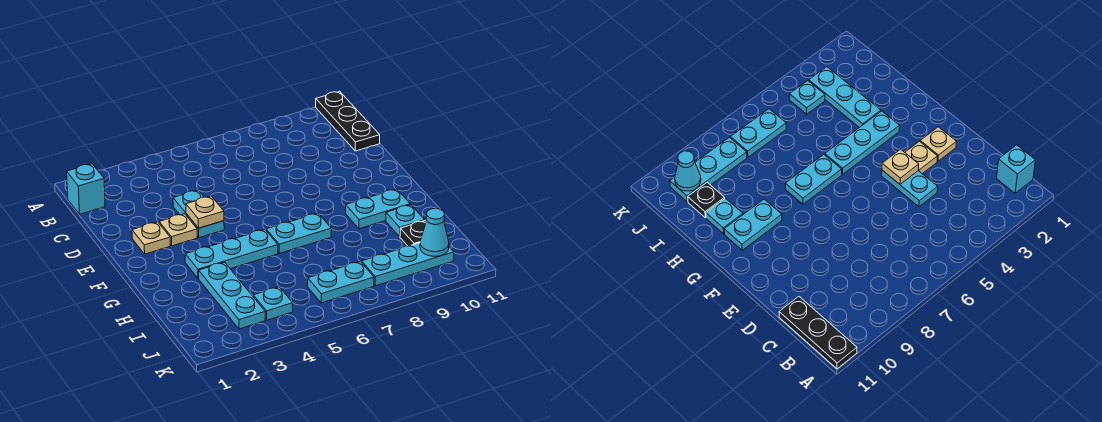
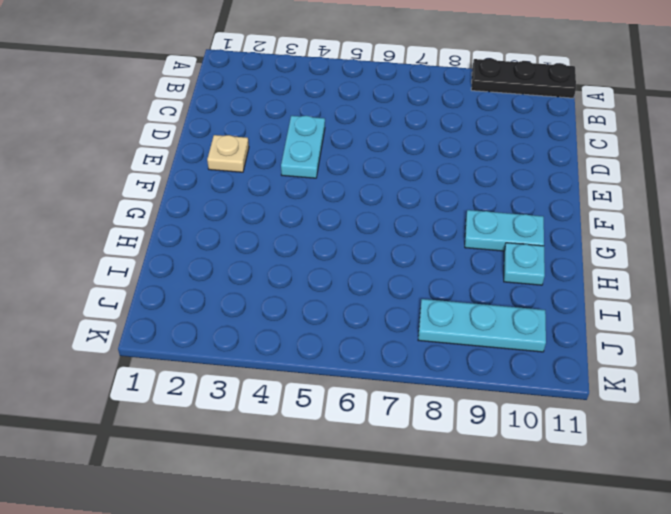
black 1x3 plate [471,58,576,98] -> black 1x3 plate turned to [316,92,380,151]
none -> cyan 1x1 brick [67,164,105,214]
none -> tan 1x1 plate [159,214,197,246]
none -> cyan 1x3 plate [185,229,278,279]

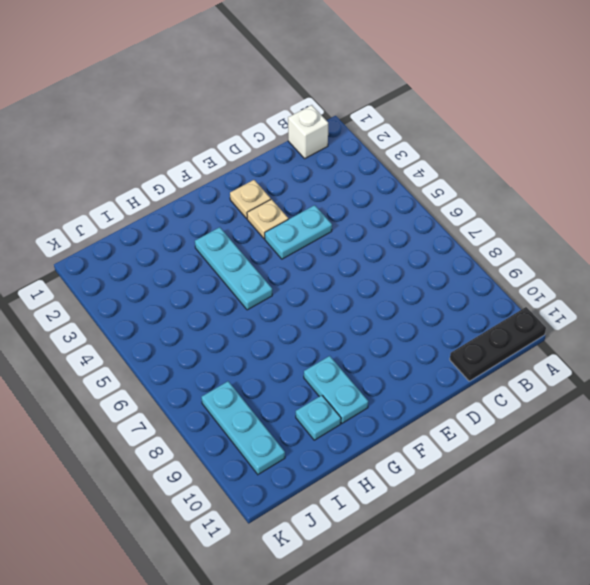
white 1x1 brick [288,105,328,158] -> cyan 1x1 brick [67,164,105,214]
none -> cyan 1x2 plate [266,213,331,253]
none -> cyan 1x3 plate [199,262,265,329]
none -> black 1x1 plate [400,221,426,246]

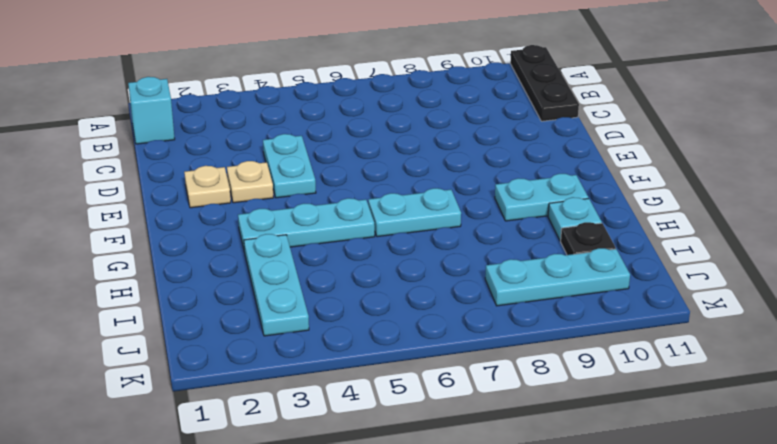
none -> cyan 1x1 plate [253,287,293,320]
none -> cyan 1x2 plate [308,262,374,303]
none -> tan 1x1 plate [186,196,224,228]

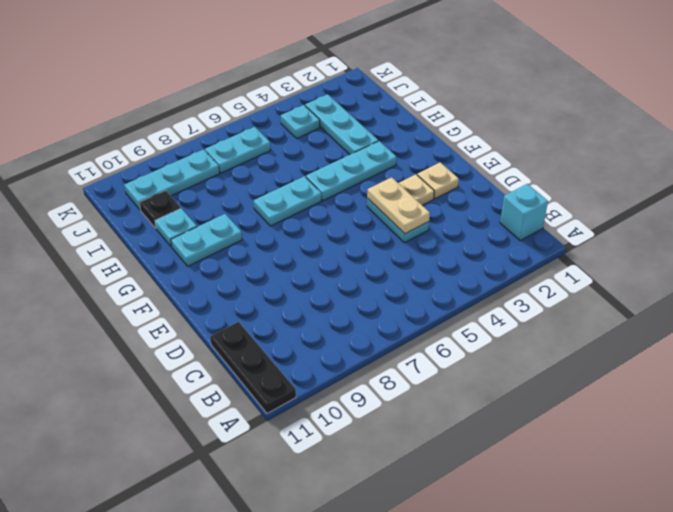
tan 1x2 plate [367,177,430,234] -> tan 1x1 plate [186,196,224,228]
none -> cyan 1x1 cone [420,208,449,256]

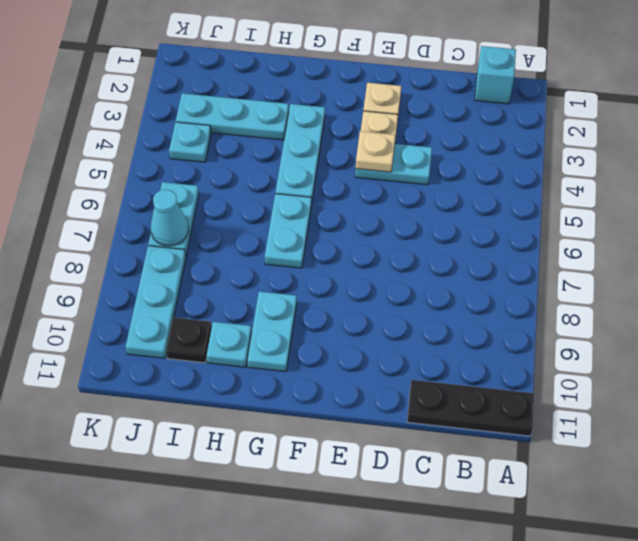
cyan 1x1 cone [151,189,188,246] -> cyan 1x1 cone moved to [420,208,449,256]

